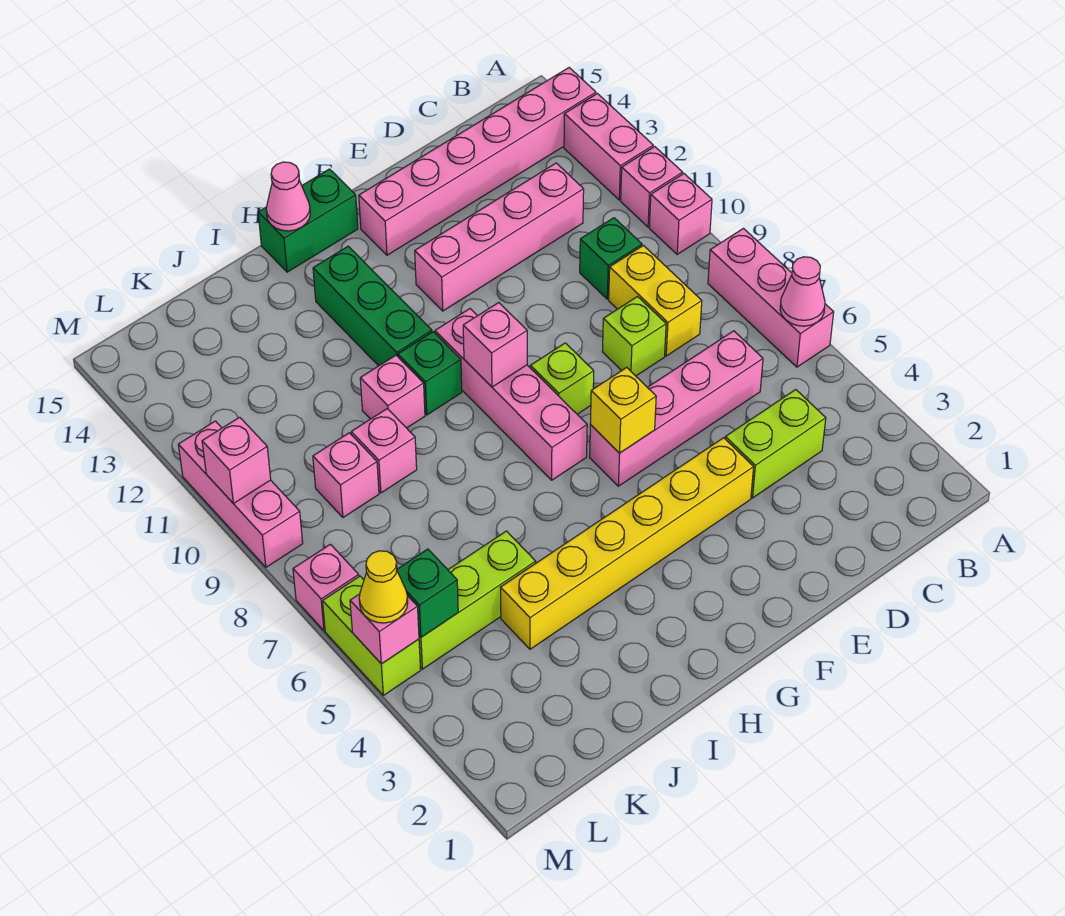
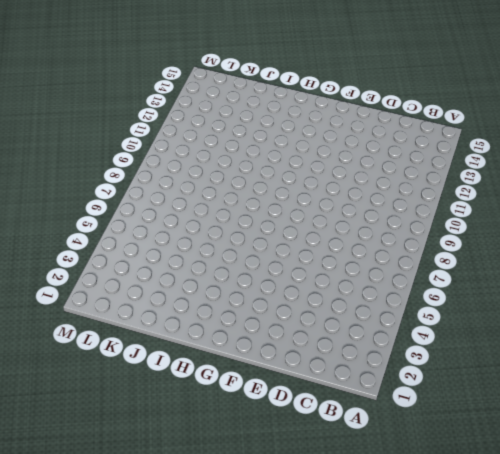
none -> pink 1x3 brick [708,228,834,367]
none -> pink 1x1 brick [649,174,712,254]
none -> pink 1x1 brick [621,147,683,227]
none -> pink 1x2 brick [564,94,653,200]

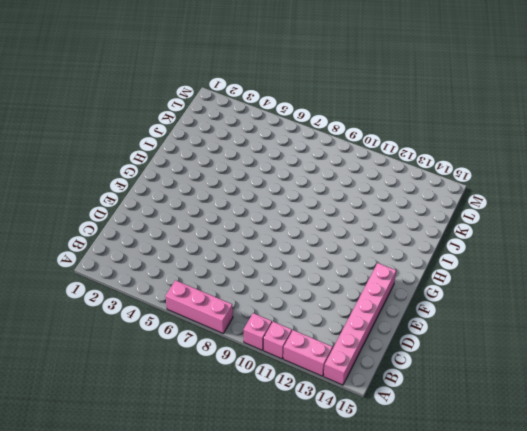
none -> lime 1x2 brick [725,390,826,498]
none -> pink 1x4 brick [590,331,763,486]
none -> yellow 1x2 brick [609,245,702,356]
none -> green 1x1 brick [580,218,642,299]

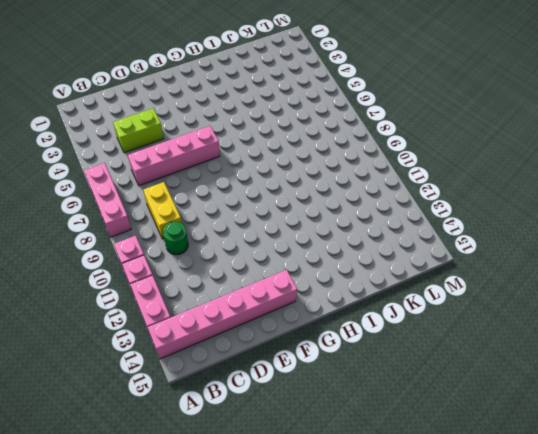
green 1x1 round brick [163,221,188,255] -> green 1x1 brick [580,218,642,299]
none -> pink 1x4 brick [415,163,584,311]
none -> lime 1x1 brick [602,297,666,376]
none -> yellow 1x6 brick [500,438,754,649]
none -> lime 1x1 brick [530,343,594,414]

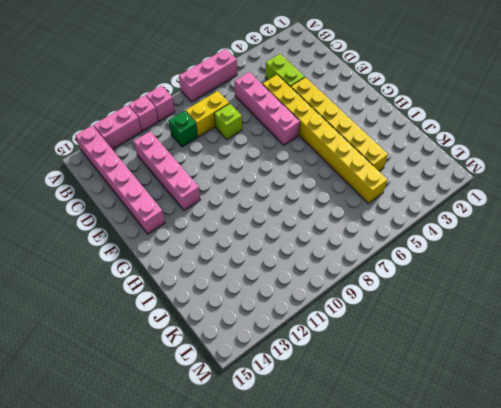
yellow 1x8 brick [263,75,388,203] -> lime 1x3 brick [419,531,536,669]
none -> lime 1x1 brick [530,343,594,414]
none -> pink 1x4 brick [435,309,587,480]
none -> green 1x2 brick [258,169,358,272]
none -> green 1x1 brick [398,332,462,415]

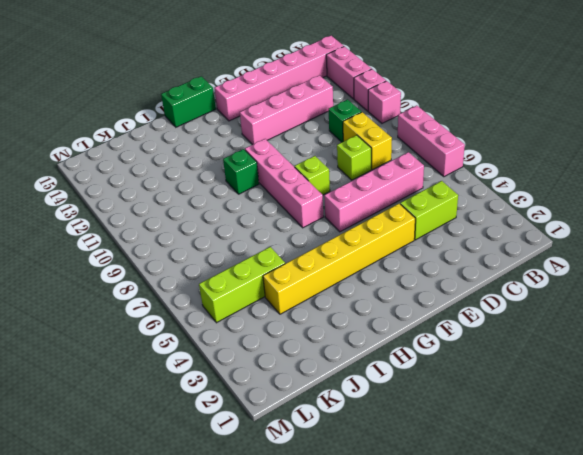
none -> green 1x3 brick [313,246,432,366]
none -> pink 1x1 brick [360,355,425,428]
none -> pink 1x1 brick [351,409,417,493]
none -> pink 1x1 brick [313,433,379,517]

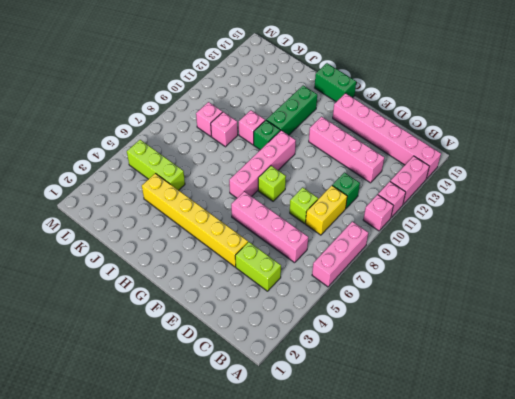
none -> lime 1x2 brick [323,576,421,695]
none -> pink 1x1 brick [293,544,359,631]
none -> pink 1x3 brick [178,421,303,567]
none -> pink 1x1 cone [780,257,825,326]

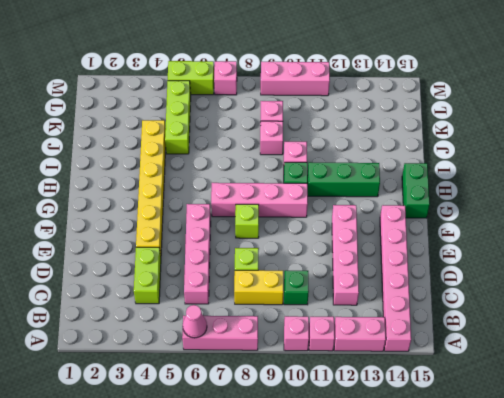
none -> yellow 1x1 brick [590,367,656,453]
none -> pink 1x1 brick [463,303,527,387]
none -> pink 1x1 cone [266,162,310,231]
none -> green 1x1 brick [397,549,458,637]

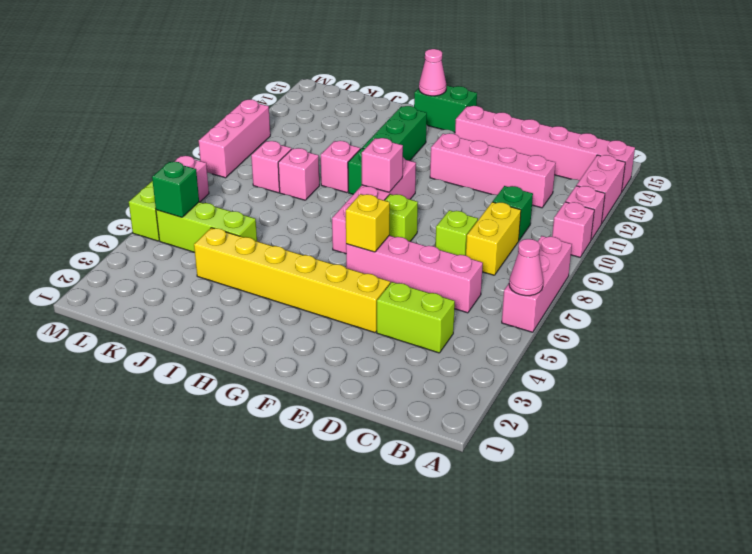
none -> pink 1x1 brick [350,594,419,664]
none -> pink 1x1 brick [202,417,271,503]
none -> yellow 1x1 cone [359,551,408,623]

